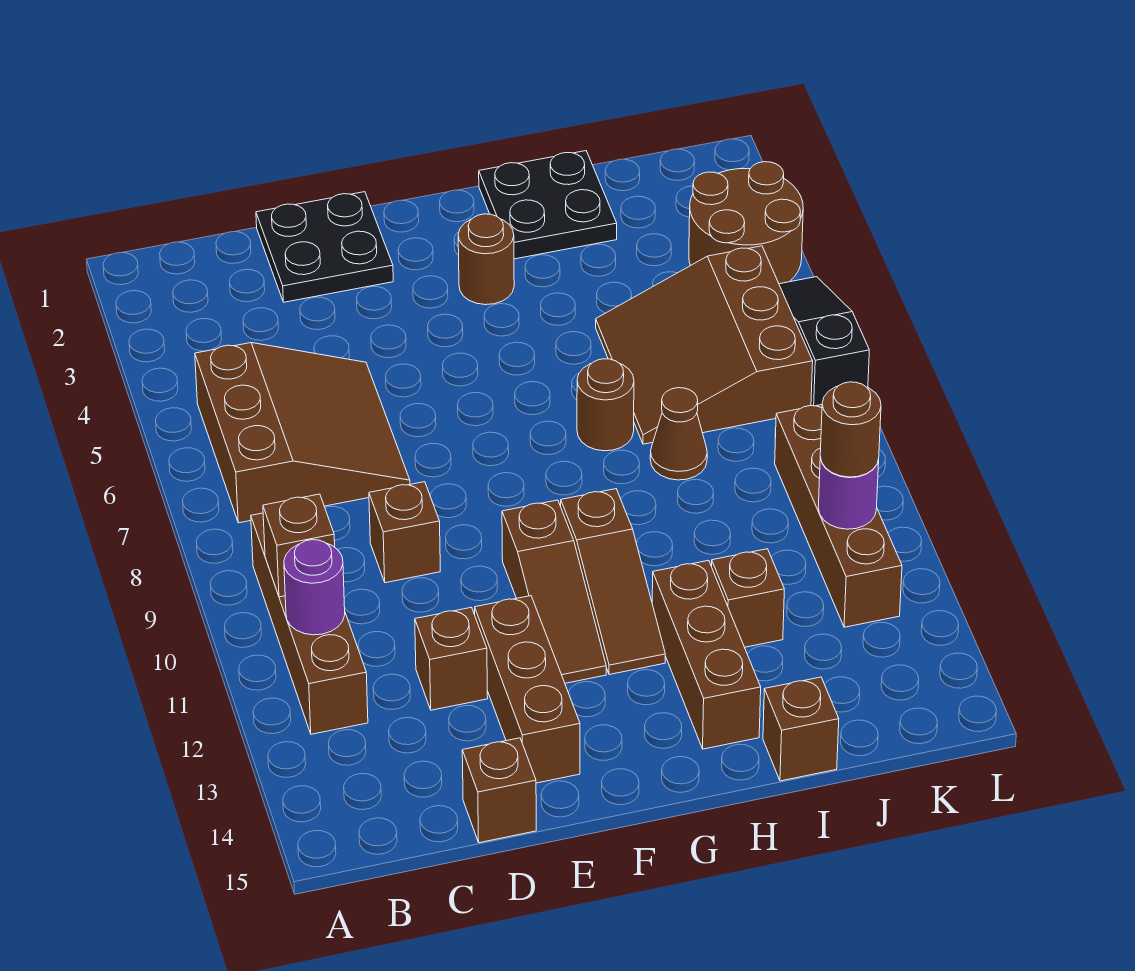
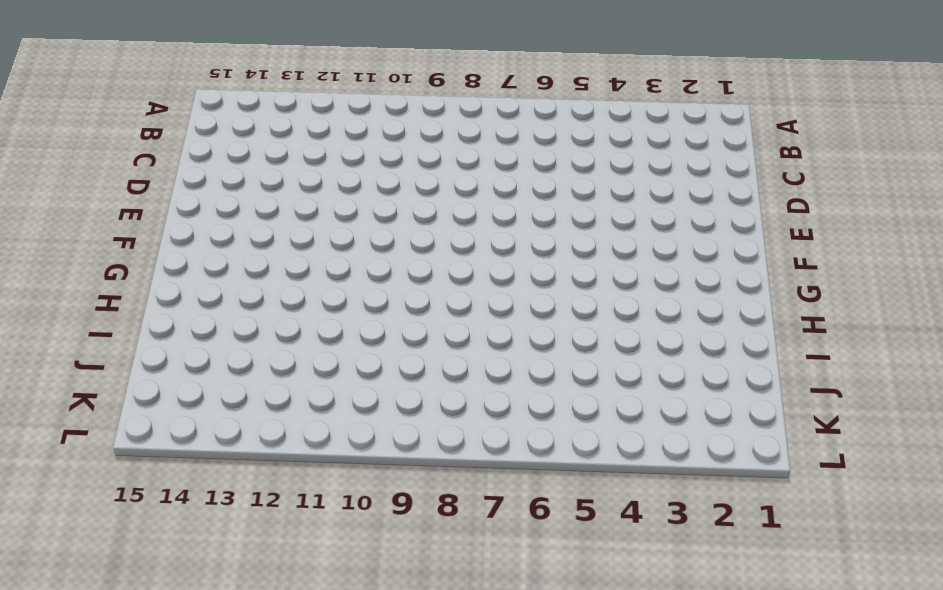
none -> brown 3x3 slope [195,343,410,523]
none -> brown 1x4 brick [251,513,368,734]
none -> black 2x2 plate [256,192,393,302]

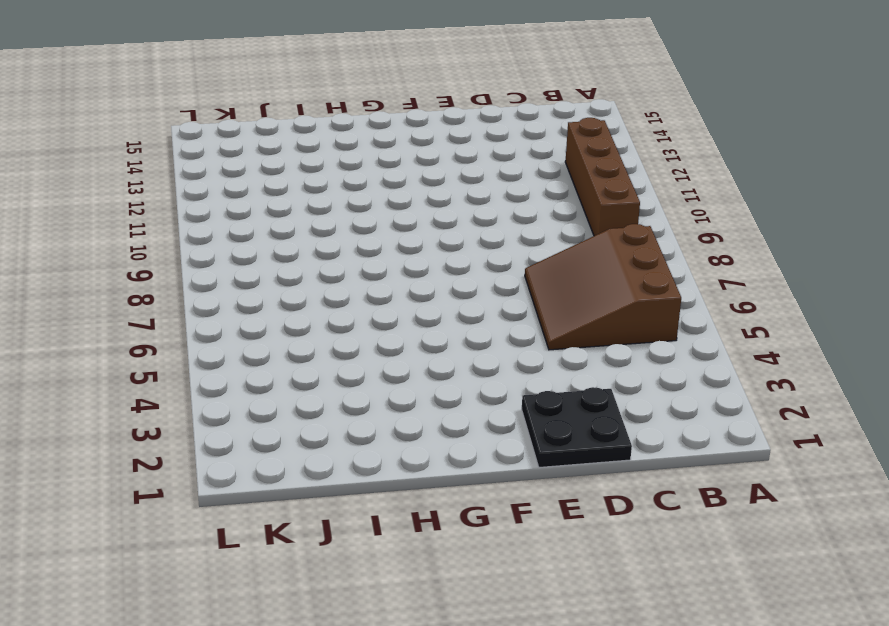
none -> brown 1x1 brick [369,482,440,583]
none -> brown 1x1 brick [415,607,488,710]
none -> brown 1x1 brick [462,738,536,843]

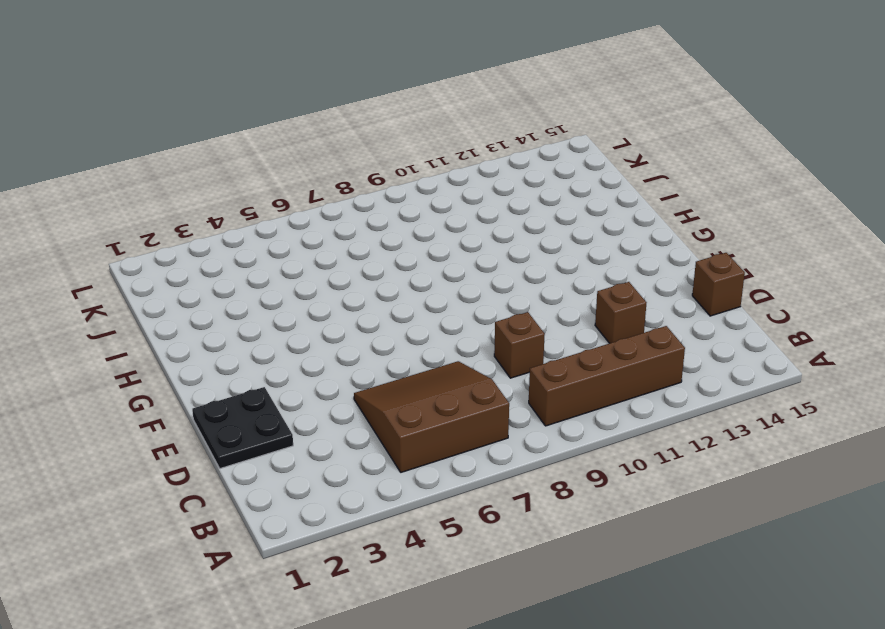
none -> brown 1x3 brick [475,596,580,783]
none -> brown 1x3 slope [502,500,606,683]
none -> brown 1x1 round brick [458,214,514,305]

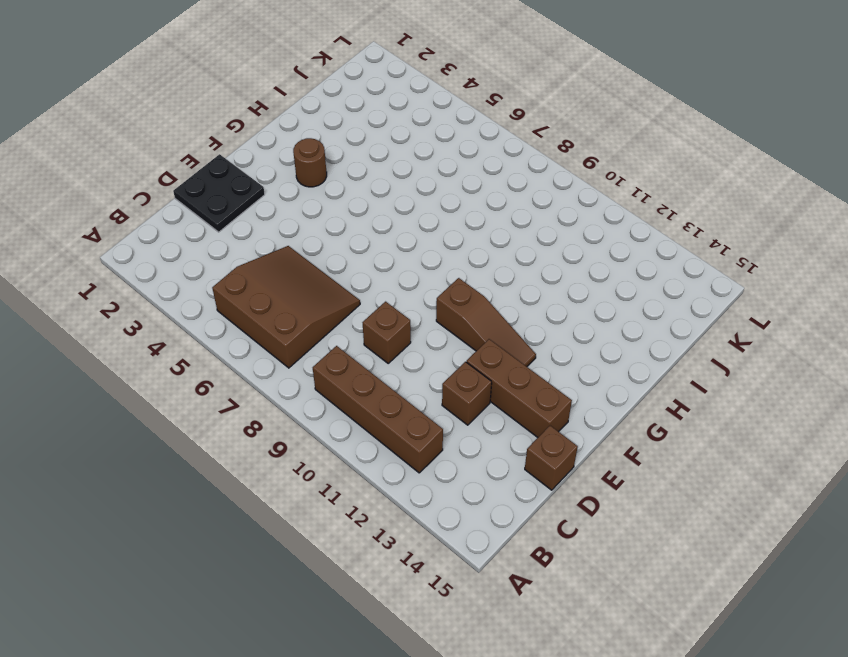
none -> brown 1x3 slope [561,489,665,675]
none -> black 2x2 plate [479,151,617,259]
none -> brown 1x1 round brick [577,359,634,451]

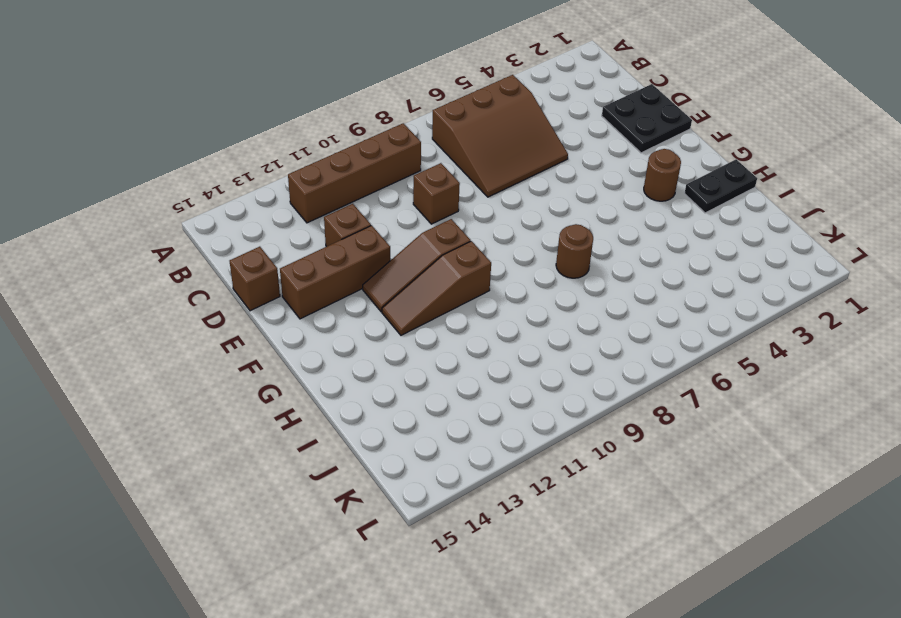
black 1x2 plate [684,159,757,213] -> black 2x2 plate [479,151,617,259]
none -> brown 1x3 brick [652,560,761,749]
none -> brown 3x3 slope [596,246,813,444]
none -> brown 1x1 cone [650,388,707,480]

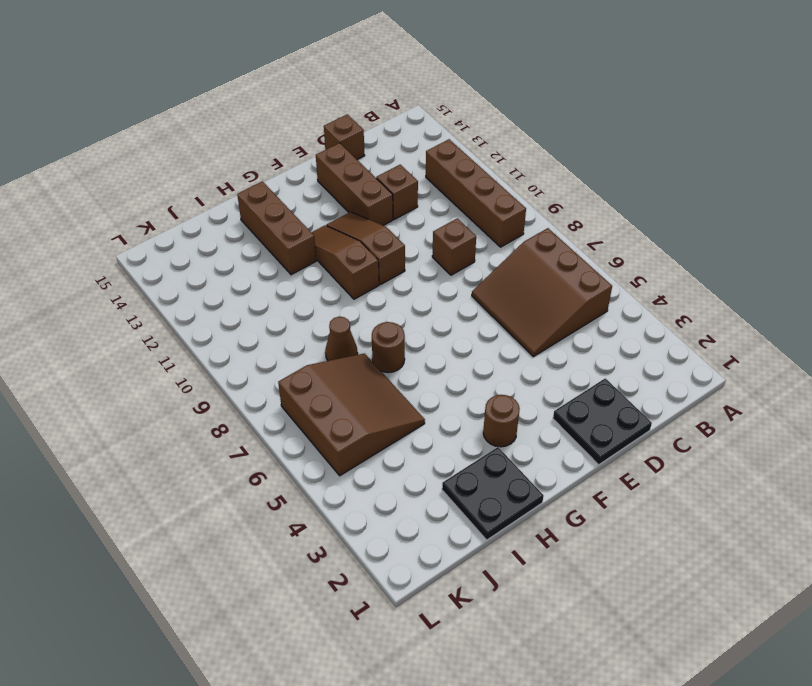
none -> brown 1x1 brick [712,549,784,647]
none -> brown 1x1 brick [763,677,839,781]
none -> brown 2x2 round brick [689,162,803,284]

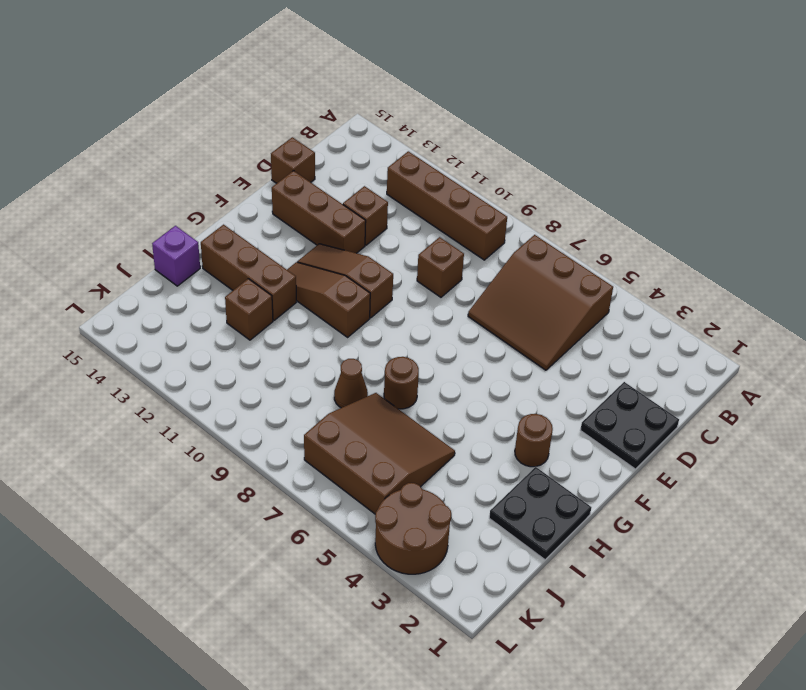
purple 1x1 brick [152,226,200,286] -> brown 1x1 brick [763,677,839,781]
none -> brown 1x4 brick [775,405,902,627]
none -> black 1x3 slope [779,277,869,406]
none -> brown 1x1 brick [263,494,335,597]

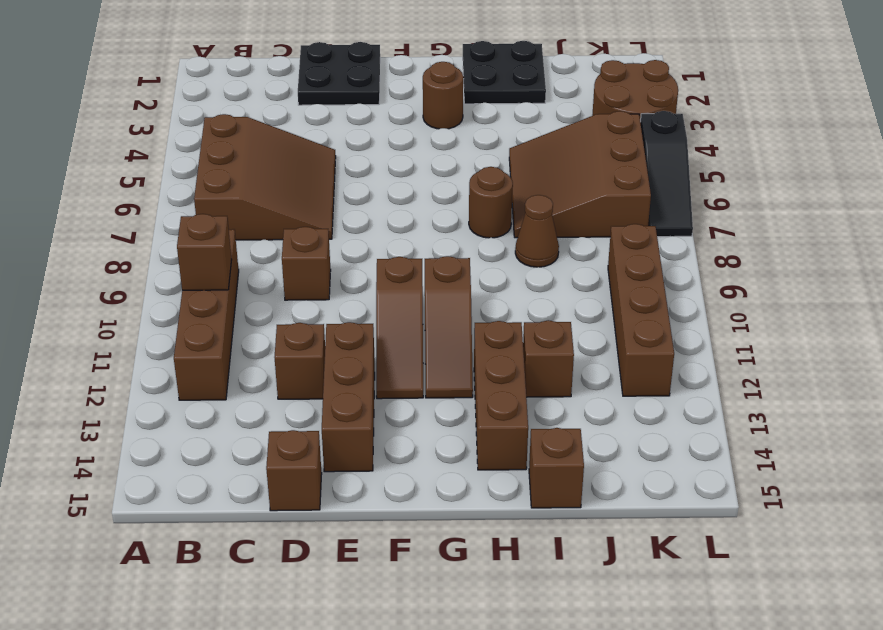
black 1x3 slope [640,111,693,237] -> black 1x3 slope turned to [779,277,869,406]
none -> purple 1x1 round brick [284,540,345,635]
none -> purple 1x1 round brick [818,457,879,529]
none -> brown 1x1 round brick [820,382,881,477]

